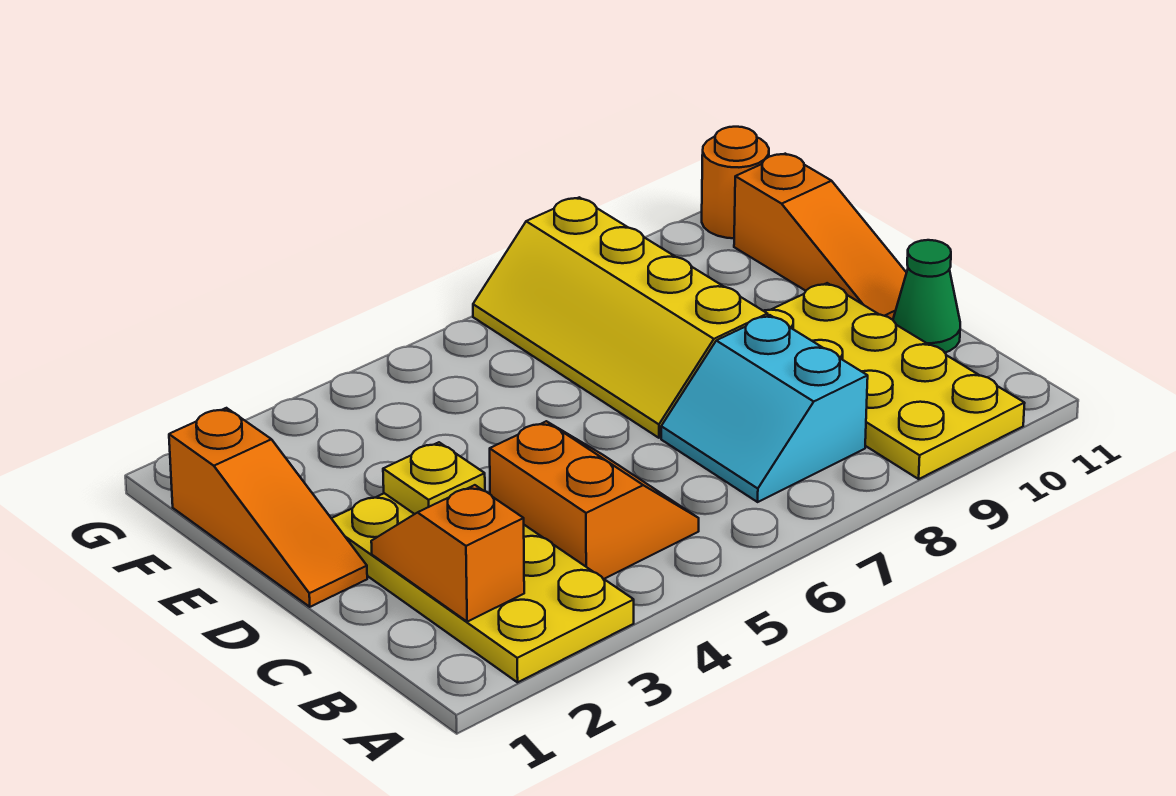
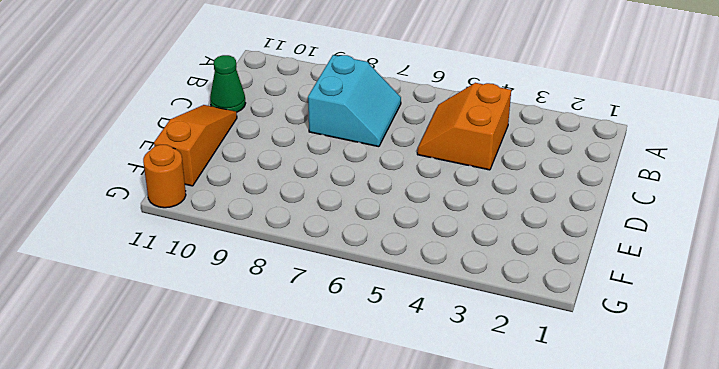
none -> yellow 2x4 plate [331,493,634,682]
none -> yellow 2x4 plate [764,283,1025,479]

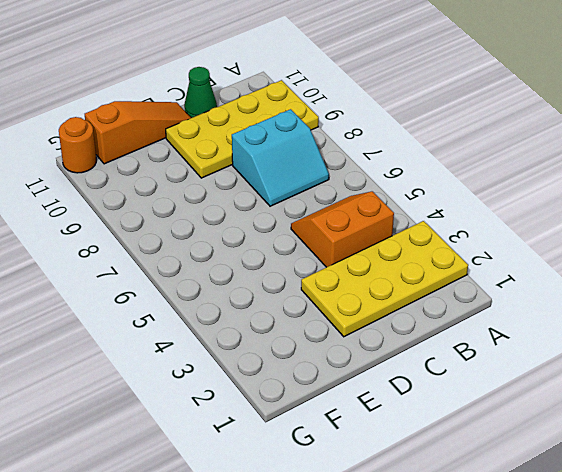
none -> orange 1x3 slope [169,408,367,607]
none -> yellow 2x4 slope [473,197,768,438]

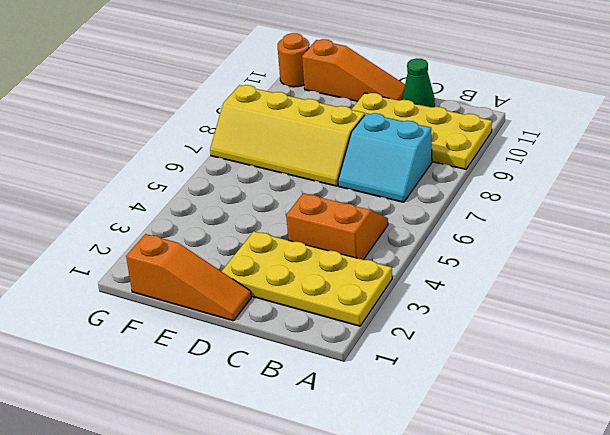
none -> orange 1x2 slope [371,485,524,622]
none -> yellow 1x1 plate [383,442,485,514]

